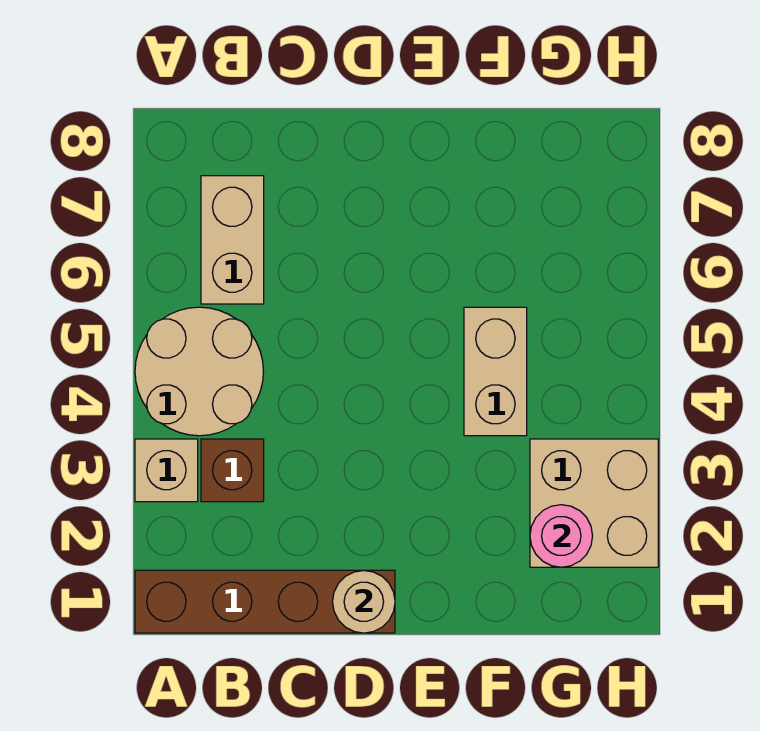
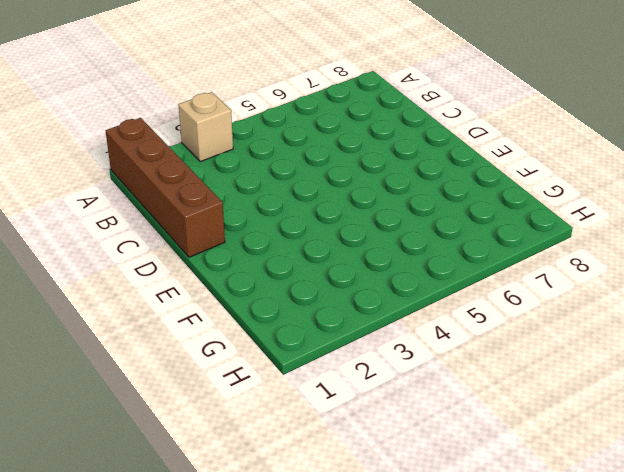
none -> tan 2x2 round brick [135,307,263,436]
none -> brown 1x1 brick [201,439,264,502]

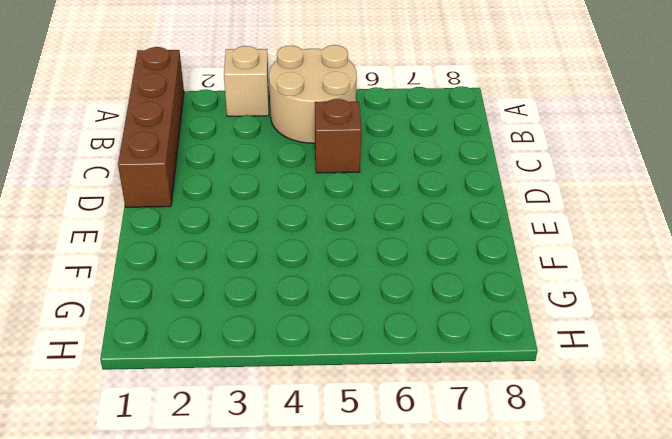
brown 1x1 brick [315,99,361,173] -> brown 1x1 brick moved to [201,439,264,502]
none -> tan 1x2 brick [201,176,264,304]
none -> tan 1x2 brick [464,307,527,436]

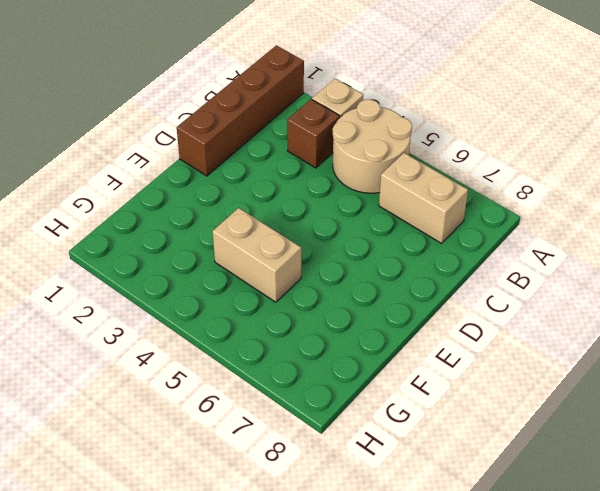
none -> tan 2x2 brick [530,439,658,567]
none -> tan 1x1 round brick [333,570,395,633]

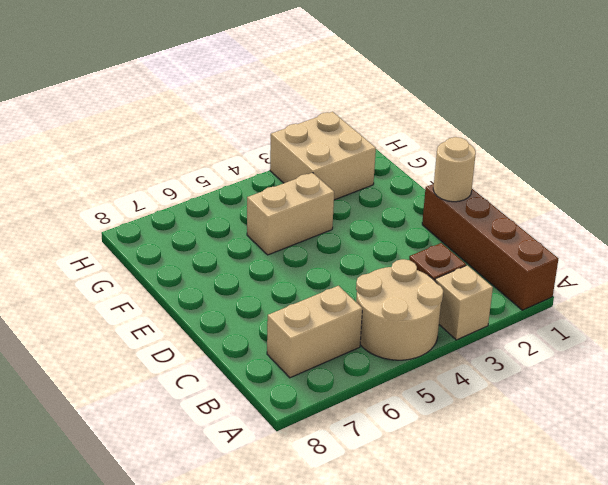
none -> pink 1x1 round brick [530,505,593,567]

